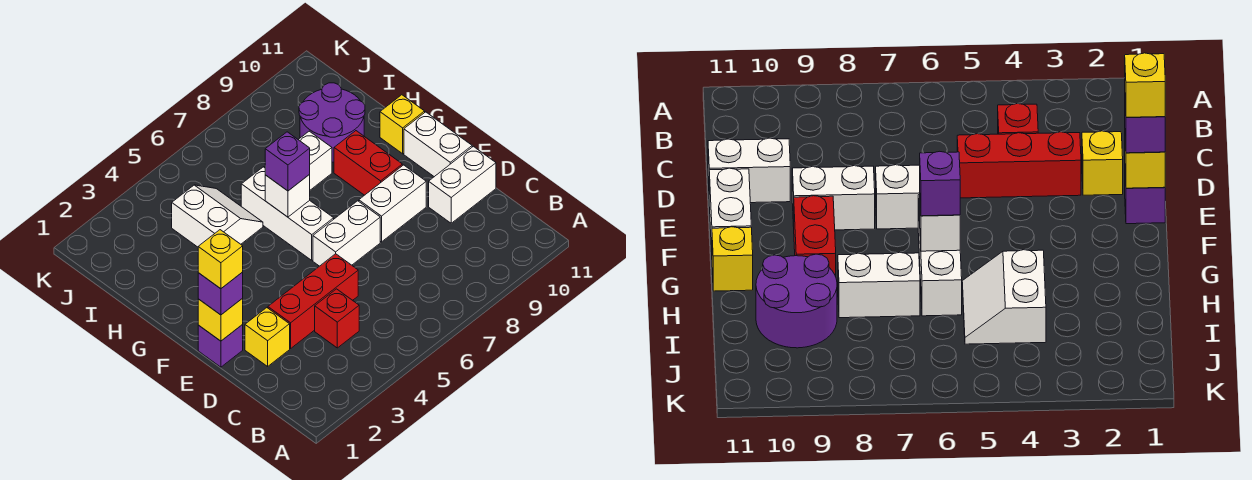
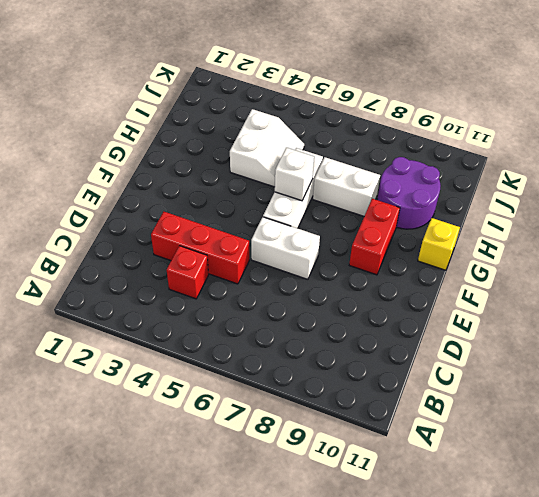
none -> yellow 1x1 brick [245,308,290,366]
none -> white 1x2 brick [429,146,496,223]
none -> purple 1x1 brick [198,325,243,367]

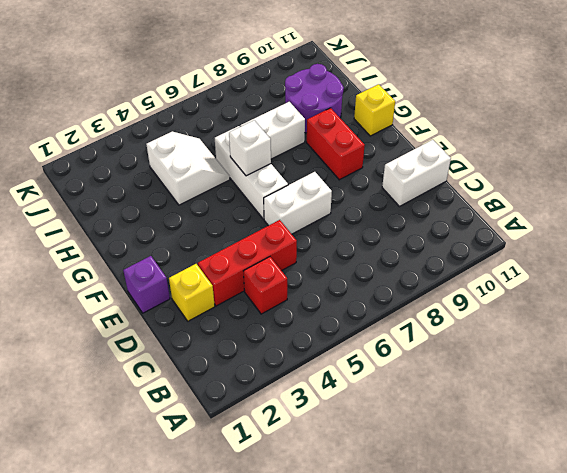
none -> white 1x2 brick [359,165,426,242]
none -> white 1x2 brick [404,112,472,177]
none -> yellow 1x1 brick [198,298,243,341]

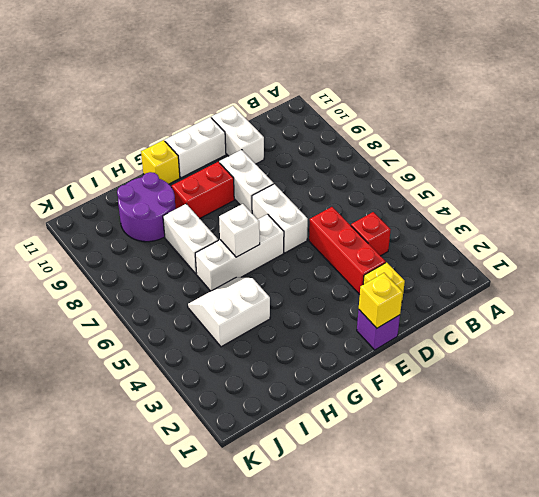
none -> purple 1x1 brick [198,272,243,315]
none -> purple 1x1 brick [265,132,310,191]
none -> yellow 1x1 brick [198,230,243,289]

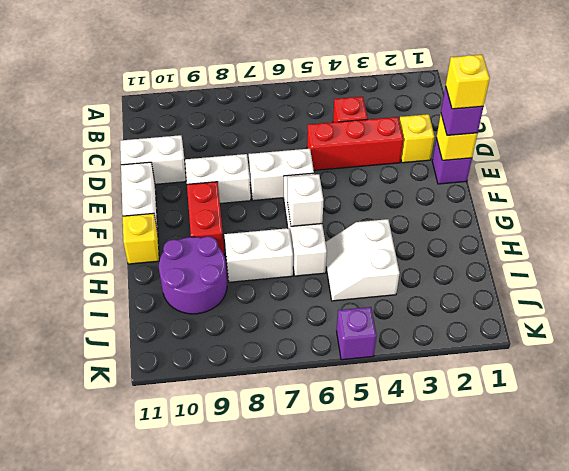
purple 1x1 brick [337,307,377,360] -> purple 1x1 brick moved to [265,132,310,191]

